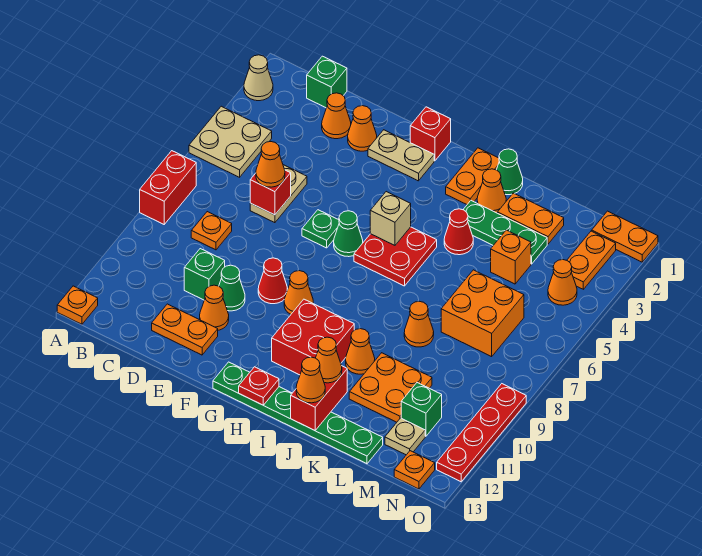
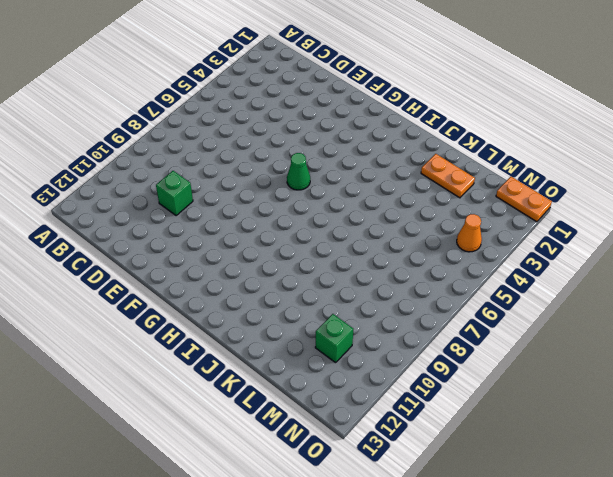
none -> tan 1x1 cone [244,55,273,101]
none -> tan 2x2 plate [189,106,272,177]
none -> red 1x2 brick [140,151,196,224]
none -> orange 1x1 plate [57,286,98,324]

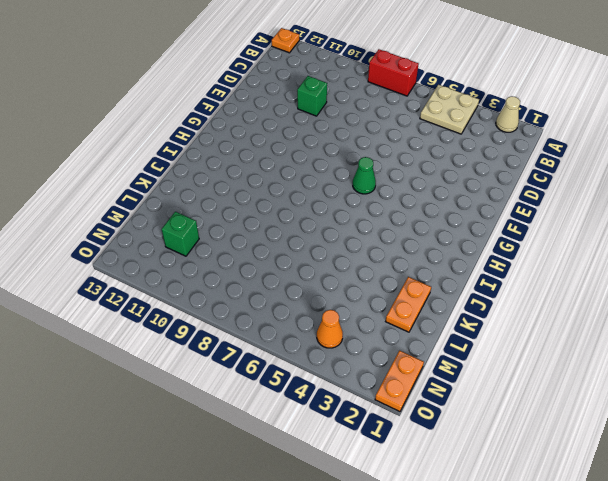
none -> green 1x1 brick [307,56,347,108]
none -> orange 1x1 plate [191,212,232,250]
none -> orange 1x1 cone [322,93,351,139]
none -> tan 1x2 plate [250,165,307,223]

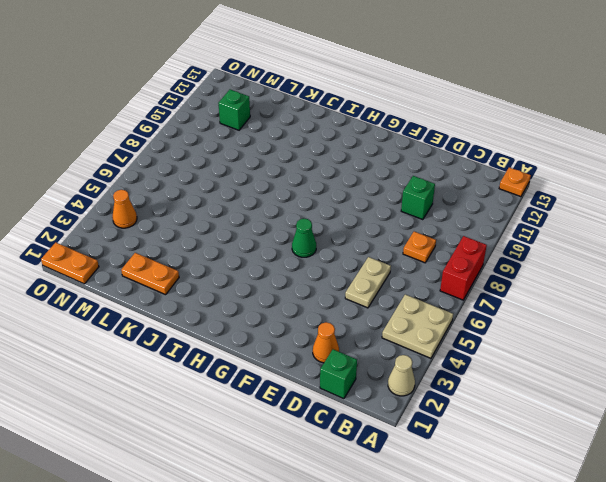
none -> orange 1x2 plate [152,304,218,355]
none -> orange 1x1 cone [348,106,377,151]
none -> green 1x1 cone [219,265,245,311]
none -> orange 1x1 cone [200,285,229,330]

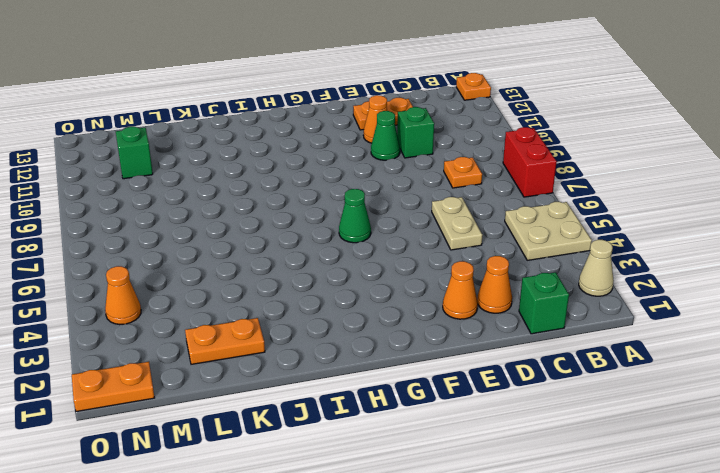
none -> tan 1x2 plate [368,130,434,181]
none -> green 1x1 plate [302,210,339,248]
none -> red 1x1 cone [258,258,288,304]
none -> red 1x1 brick [410,107,451,161]

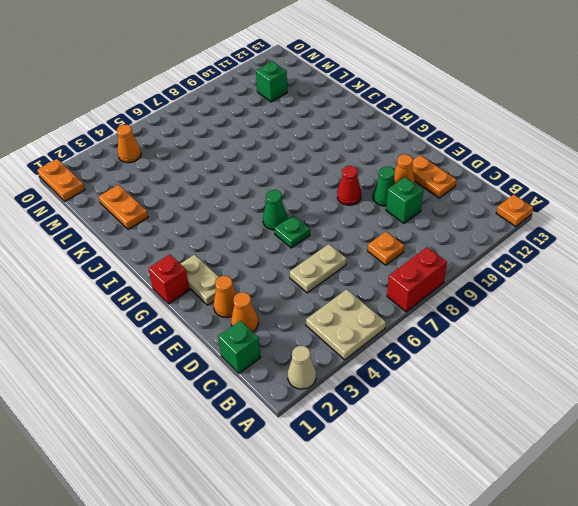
none -> orange 1x1 cone [284,271,313,314]
none -> green 1x6 plate [213,362,383,464]
none -> red 2x2 plate [354,227,437,286]
none -> red 2x2 brick [272,299,354,375]

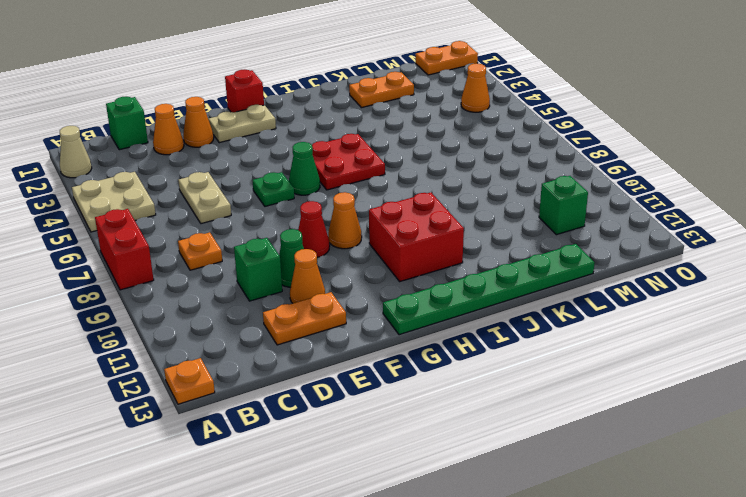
none -> orange 1x2 plate [446,148,499,204]
none -> green 1x1 cone [497,149,523,195]
none -> orange 1x1 cone [477,169,506,213]
none -> green 1x3 plate [463,201,547,264]

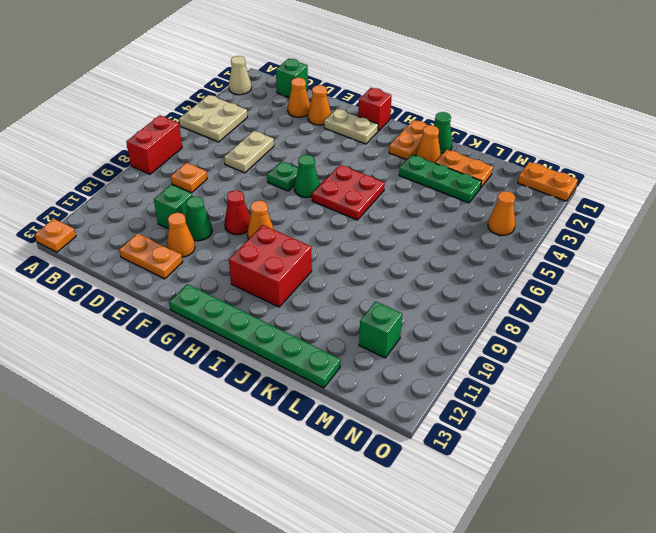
none -> red 1x1 cone [444,209,473,255]
none -> orange 1x1 cone [346,329,375,374]
none -> orange 1x1 cone [404,301,434,347]
none -> orange 2x2 plate [349,353,432,422]

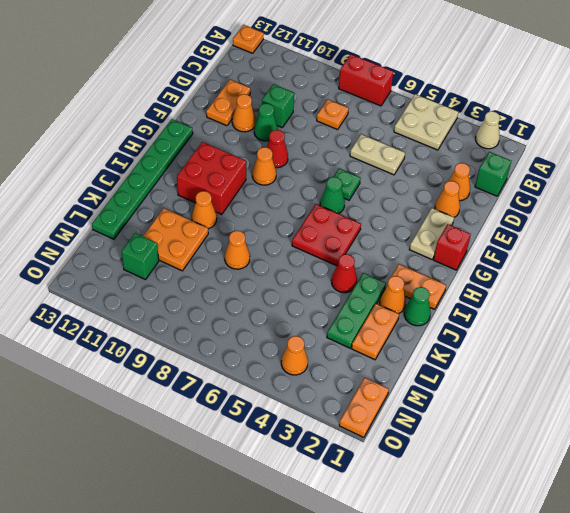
none -> orange 1x1 brick [491,230,531,284]
none -> orange 2x2 brick [441,270,524,357]
none -> tan 1x1 plate [385,418,425,455]
none -> orange 1x2 plate [567,231,616,289]

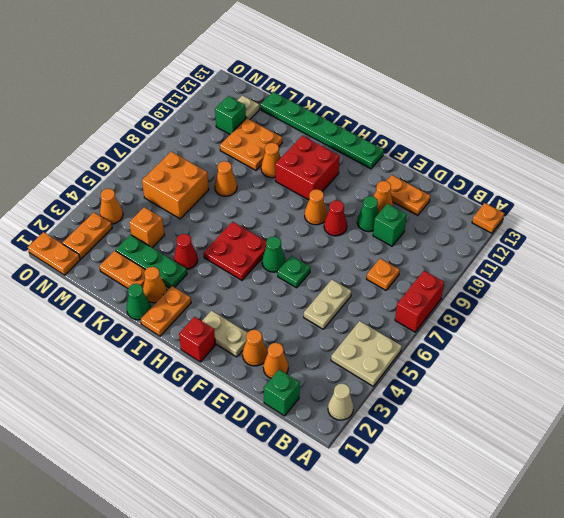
none -> orange 1x1 plate [394,451,435,489]
none -> red 1x4 plate [437,384,526,482]
none -> red 1x1 brick [250,170,291,215]
none -> tan 1x1 brick [370,192,411,245]

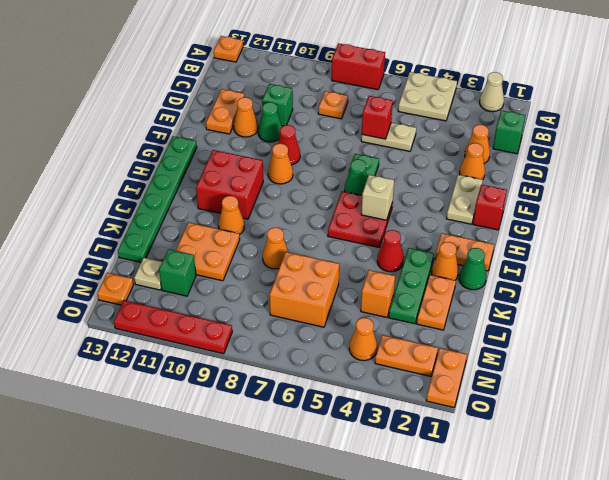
none -> red 1x1 plate [239,367,279,405]
none -> red 1x2 brick [291,366,347,430]
none -> orange 1x1 cone [256,142,285,187]
none -> orange 1x1 cone [316,337,342,383]

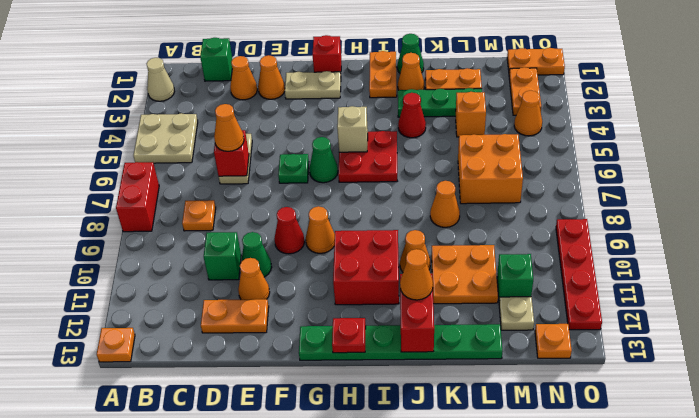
none -> orange 1x1 cone [296,357,325,403]

